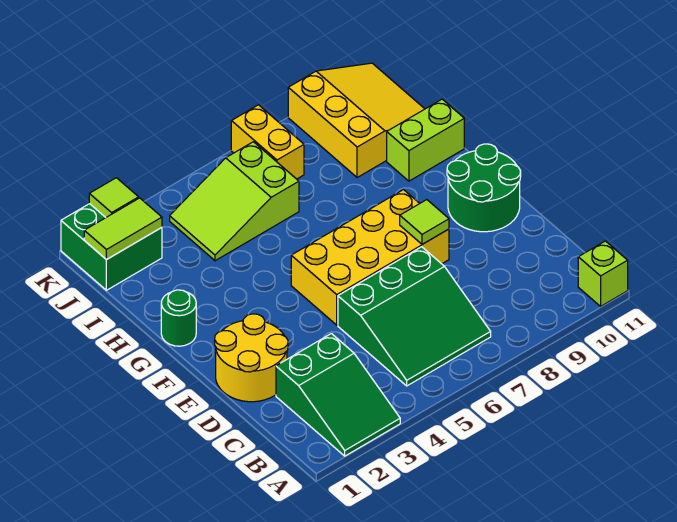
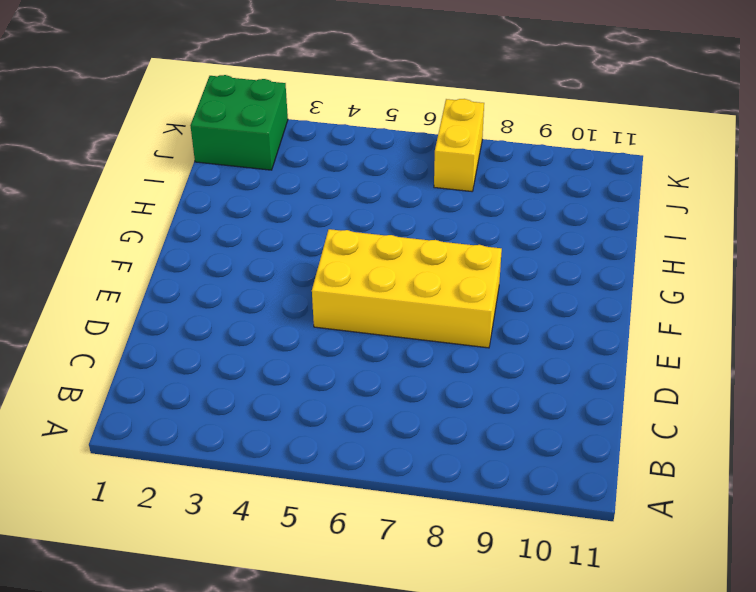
none -> green 2x3 slope [276,334,400,456]
none -> lime 1x1 brick [578,241,628,306]
none -> green 3x3 slope [338,247,491,386]

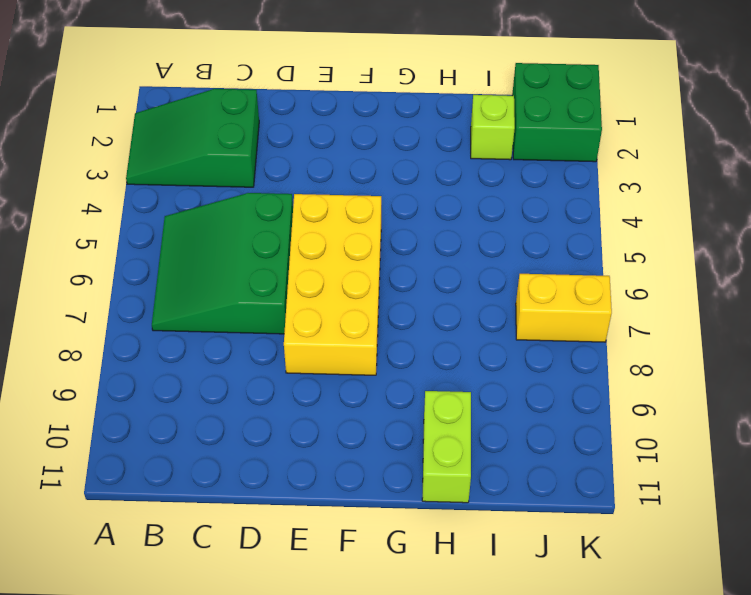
lime 1x1 brick [471,95,515,160] -> lime 1x1 brick moved to [578,241,628,306]
none -> yellow 2x2 round brick [215,314,288,402]
none -> green 2x2 round brick [447,144,521,232]
none -> green 1x1 round brick [161,290,196,346]

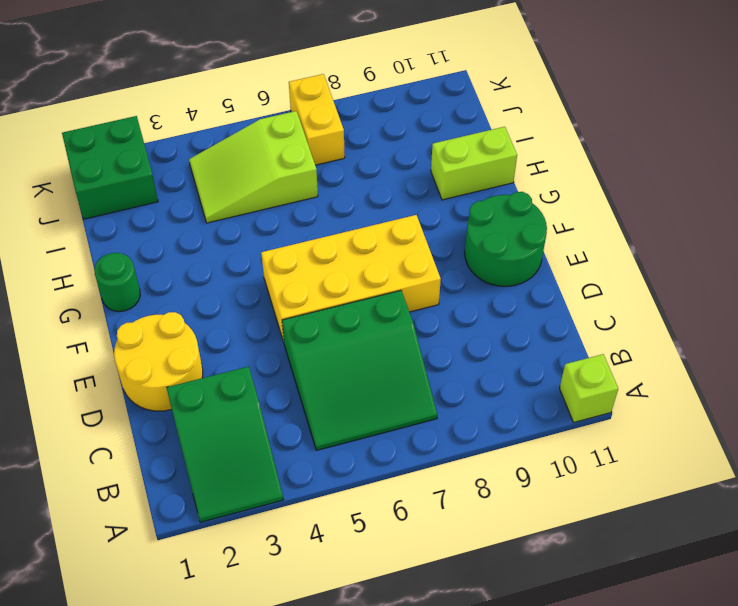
none -> yellow 3x3 slope [288,63,424,178]
none -> lime 1x1 tile [400,200,449,244]
none -> lime 1x2 tile [84,198,162,260]

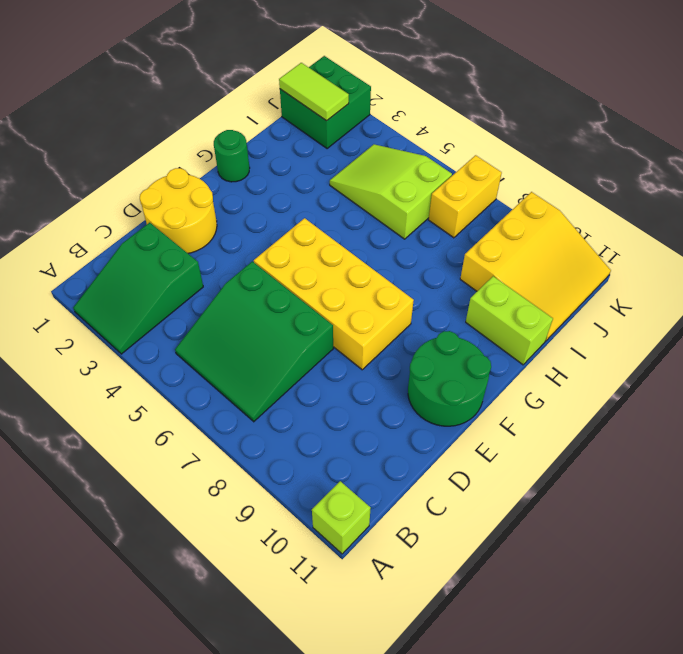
none -> lime 1x1 tile [400,200,449,244]
none -> lime 1x1 tile [89,178,139,217]

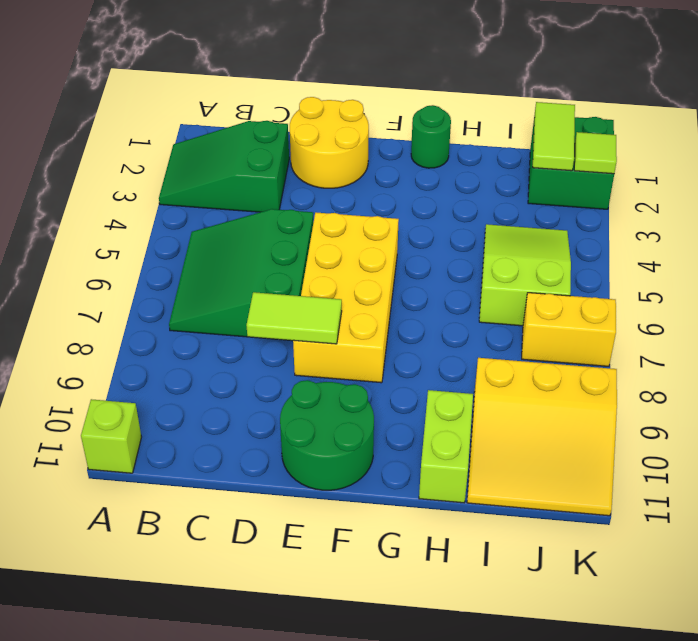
lime 1x2 tile [246,292,342,344] -> lime 1x1 tile [400,200,449,244]

